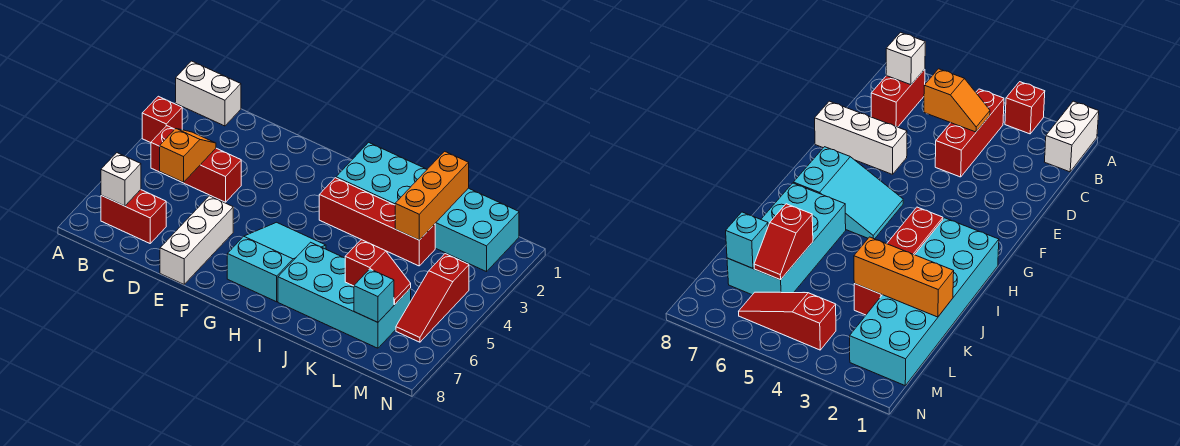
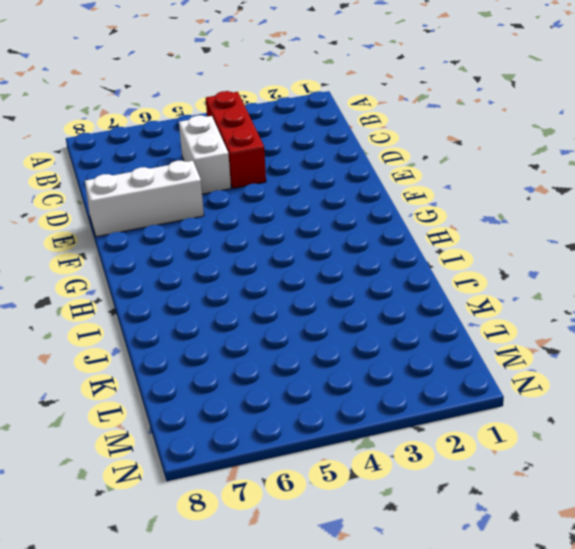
white 1x2 brick [179,115,231,194] -> white 1x2 brick moved to [176,61,241,126]
none -> red 1x1 brick [142,96,182,143]
none -> red 1x2 brick [101,190,166,243]
none -> cyan 2x3 slope [227,222,326,302]

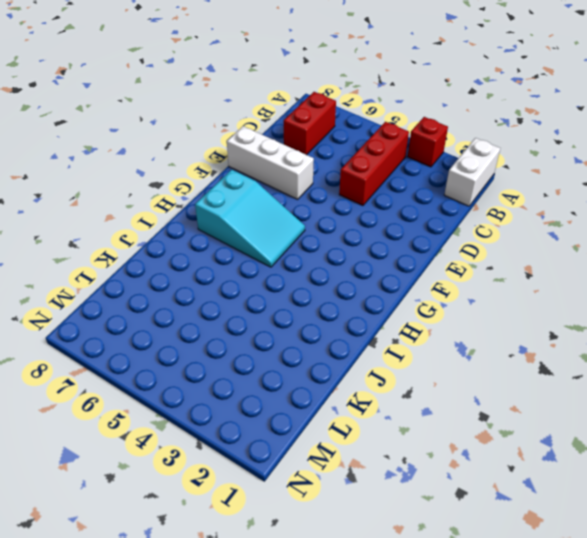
none -> cyan 2x6 brick [336,142,519,272]
none -> red 1x4 brick [319,178,435,266]
none -> cyan 2x4 brick [278,242,411,348]

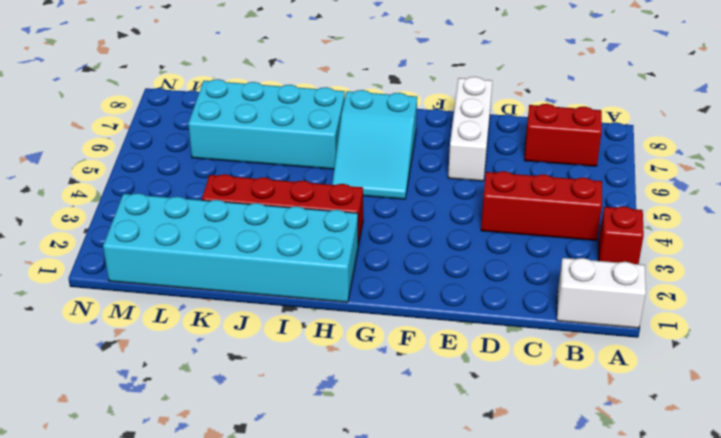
none -> red 1x3 slope [396,254,469,342]
none -> white 1x1 brick [101,153,141,206]
none -> orange 1x2 slope [160,129,216,182]

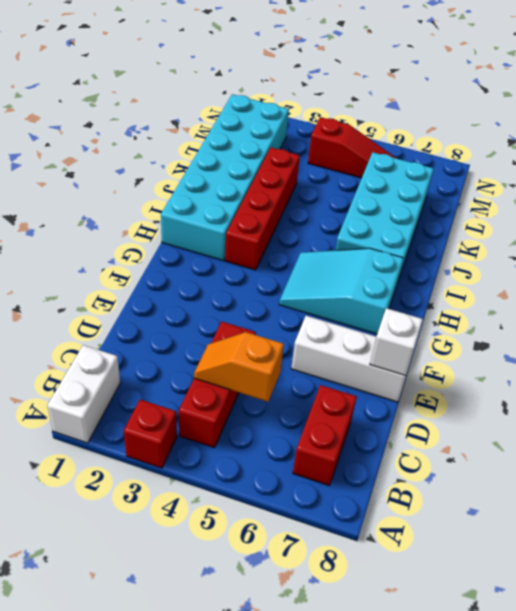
white 1x1 brick [370,308,423,376] -> white 1x1 brick moved to [101,153,141,206]
none -> orange 1x3 brick [395,151,469,240]
none -> red 1x2 slope [345,240,411,305]
none -> cyan 1x1 brick [354,269,394,322]

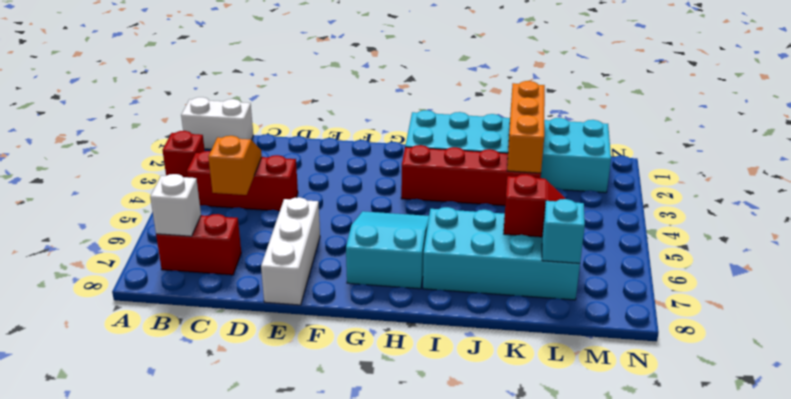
none -> red 1x3 slope [396,254,469,342]

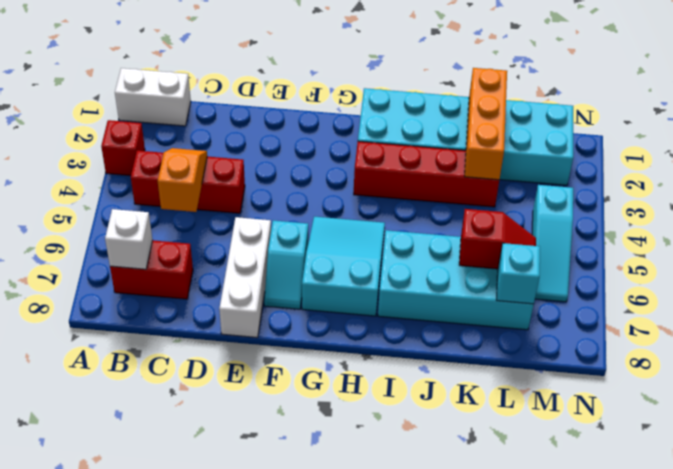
cyan 1x2 slope [264,220,308,309] -> none
cyan 1x3 slope [532,185,573,302] -> red 1x3 slope [396,254,469,342]

